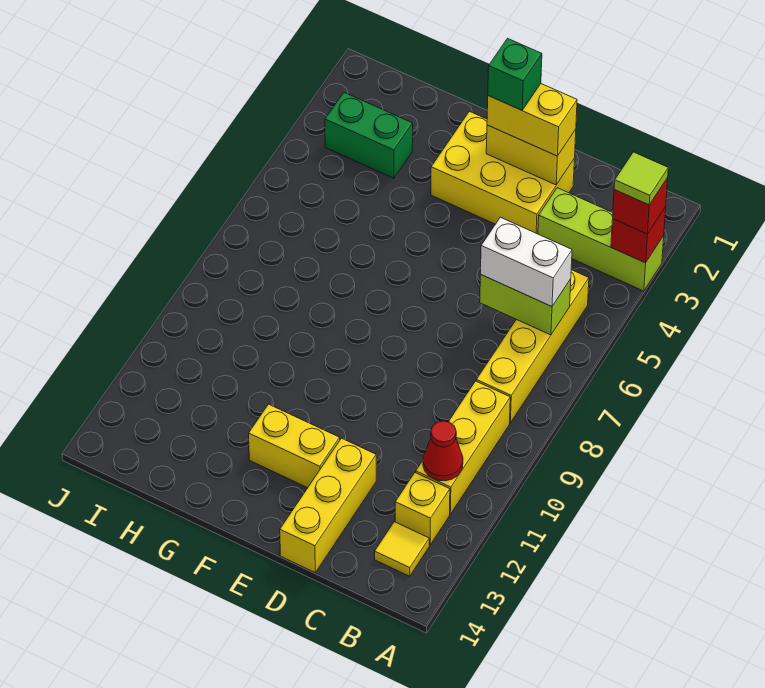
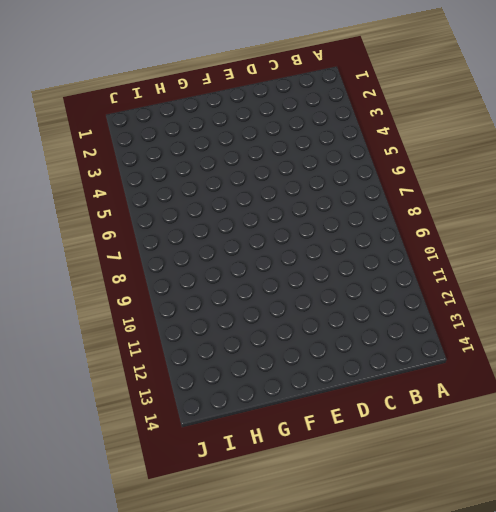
none -> lime 1x3 brick [538,188,664,291]
none -> yellow 1x4 brick [476,270,589,423]
none -> yellow 1x3 brick [416,381,510,514]

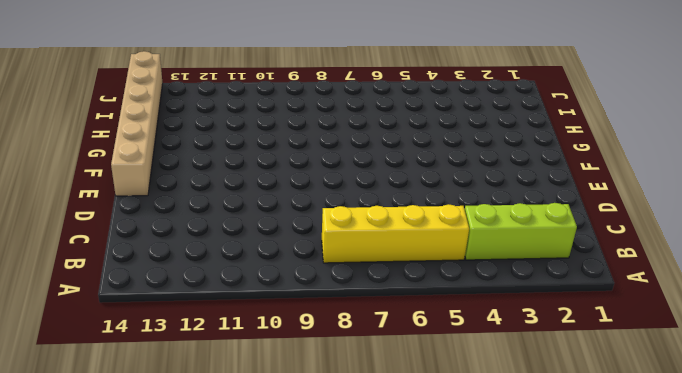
lime 1x3 brick [465,203,577,260] -> lime 1x3 brick turned to [538,188,664,291]
tan 1x6 brick [111,51,163,196] -> none
none -> yellow 1x3 brick [416,381,510,514]
none -> yellow 1x1 brick [395,473,450,545]
none -> yellow 1x1 tile [375,522,429,576]

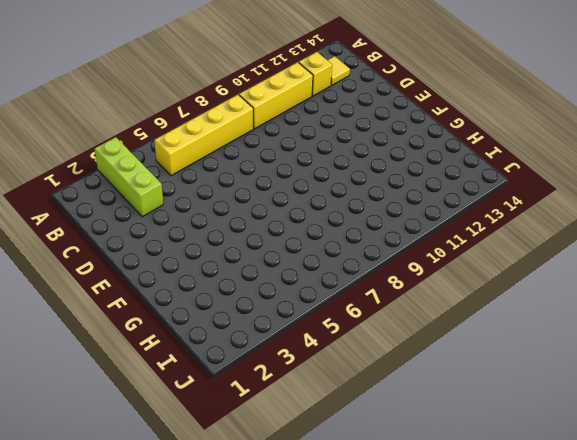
none -> yellow 2x3 brick [431,111,575,234]
none -> yellow 1x3 brick [280,438,376,572]
none -> yellow 1x2 brick [249,404,340,488]

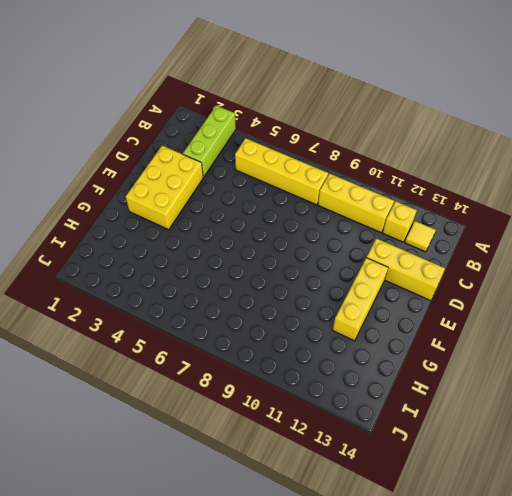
yellow 1x3 brick [333,258,388,341] -> yellow 1x2 brick [249,404,340,488]
none -> green 1x2 brick [325,92,413,178]
none -> red 1x1 brick [611,207,666,263]
none -> lime 1x2 brick [480,274,571,335]

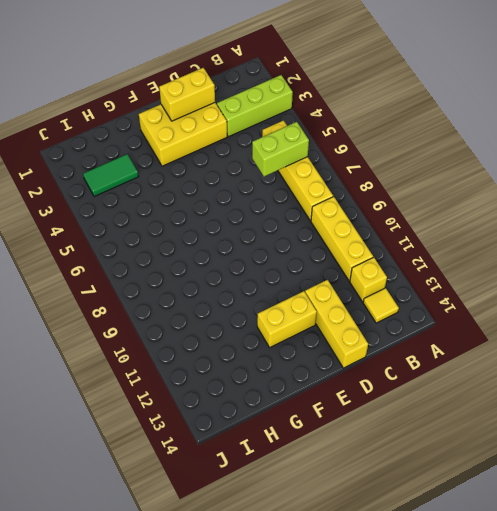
green 1x2 tile [83,154,138,197] -> green 1x2 brick [325,92,413,178]
none -> red 1x1 brick [611,207,666,263]
none -> red 1x1 cone [423,421,463,481]
none -> red 1x1 brick [613,178,668,234]

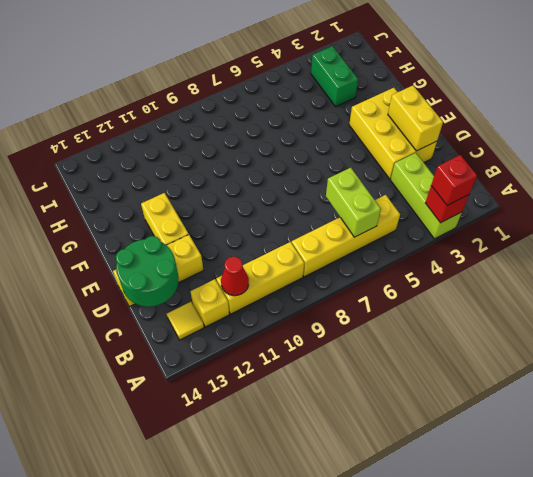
green 2x2 round brick [116,236,179,307] -> none
none -> white 1x2 brick [480,217,572,307]
none -> yellow 1x2 brick [487,84,577,156]
none -> lime 1x1 tile [614,152,668,205]

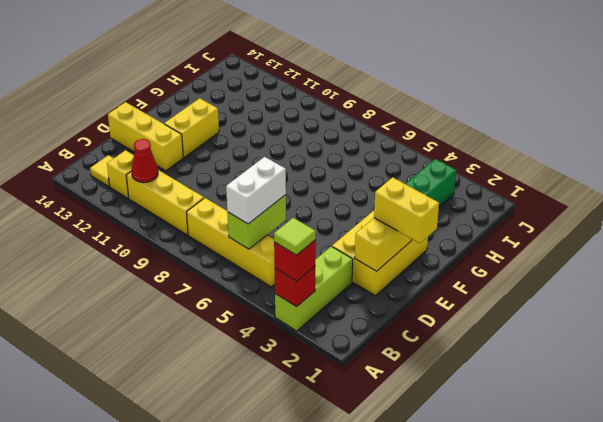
yellow 1x2 brick [374,177,439,243] -> yellow 1x2 brick turned to [487,84,577,156]
none -> green 1x1 brick [488,38,542,110]

